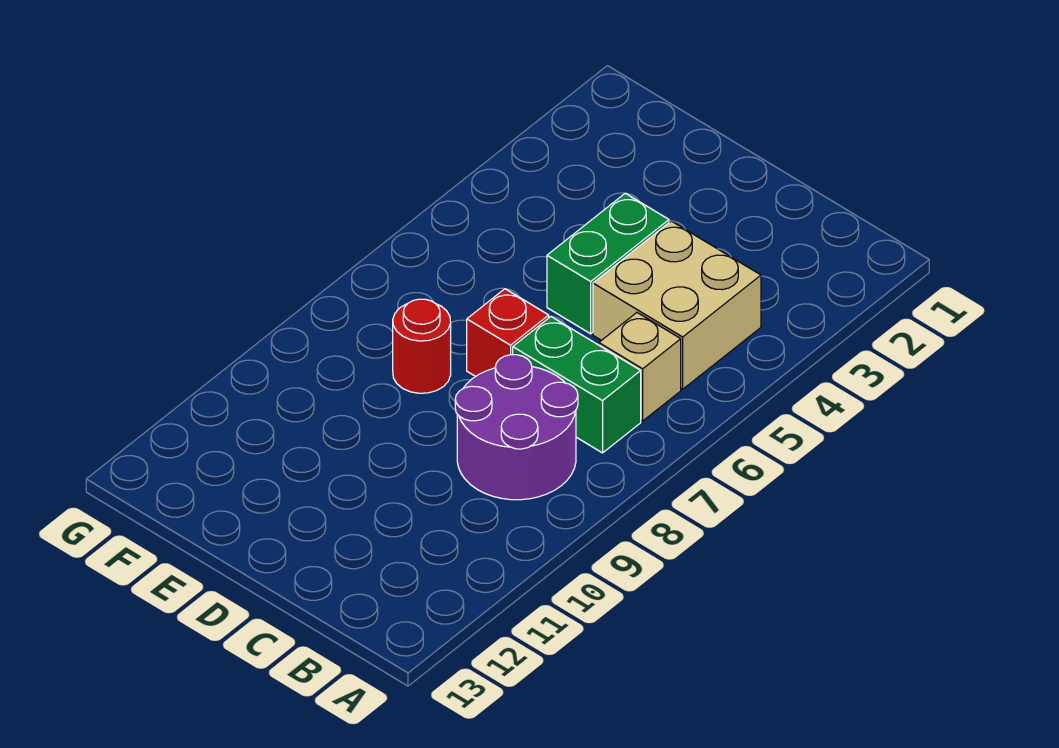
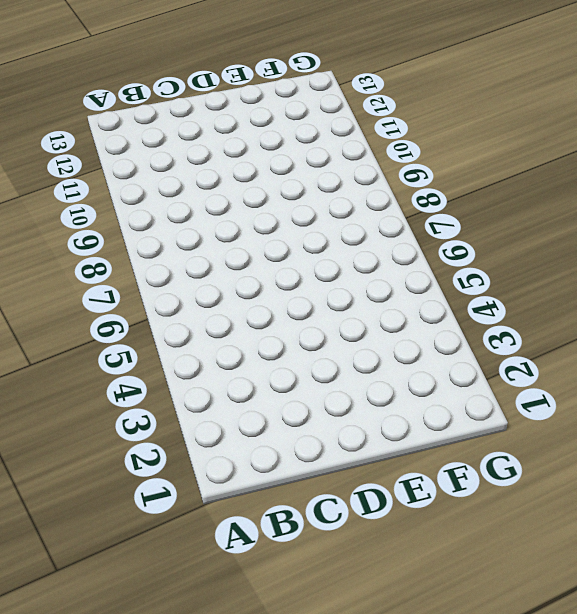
none -> tan 2x2 brick [593,221,761,389]
none -> tan 1x1 brick [599,313,681,421]

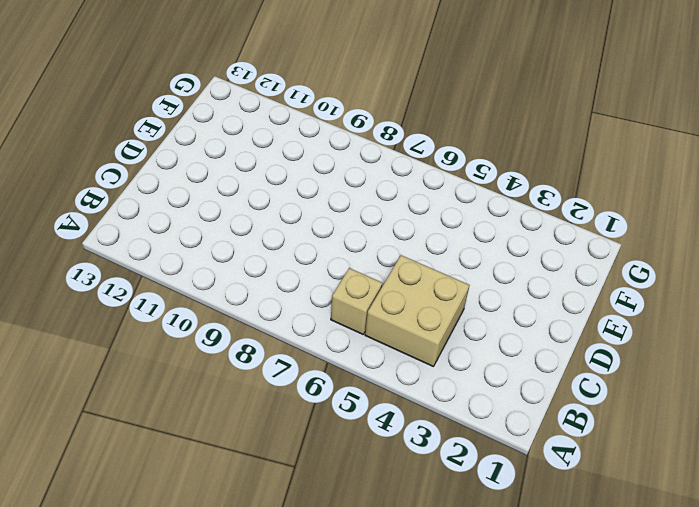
none -> green 1x2 brick [513,317,641,453]
none -> purple 2x2 round brick [455,355,578,500]

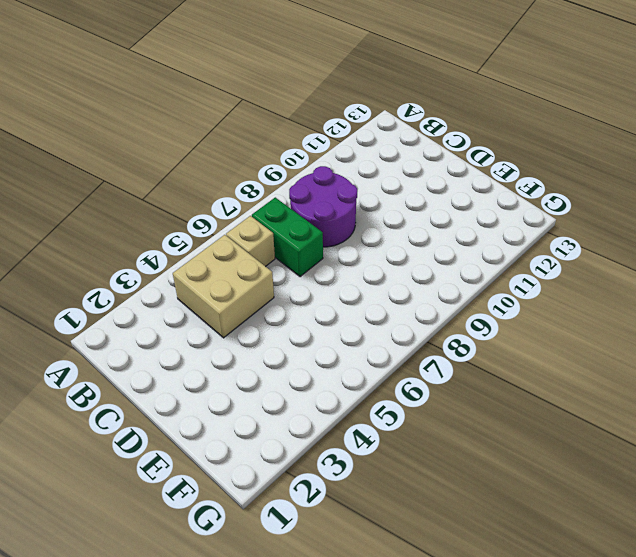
none -> green 1x2 brick [547,193,669,334]
none -> red 1x1 brick [467,289,549,376]

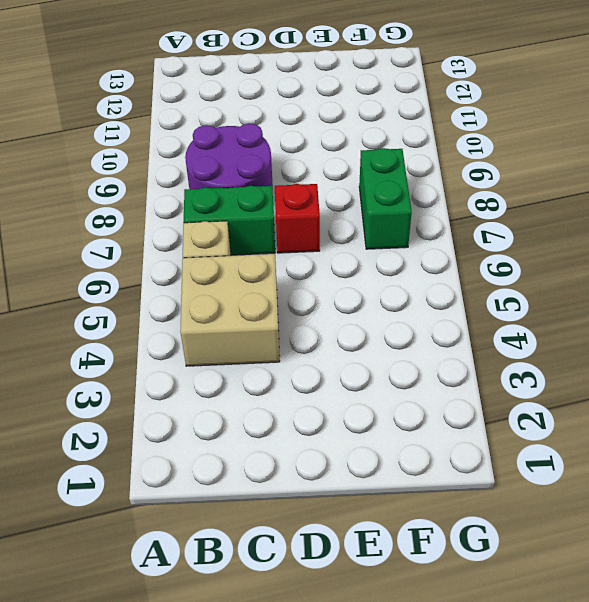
green 1x2 brick [359,148,412,249] -> green 1x2 brick moved to [547,193,669,334]
none -> red 1x1 round brick [393,299,451,393]

